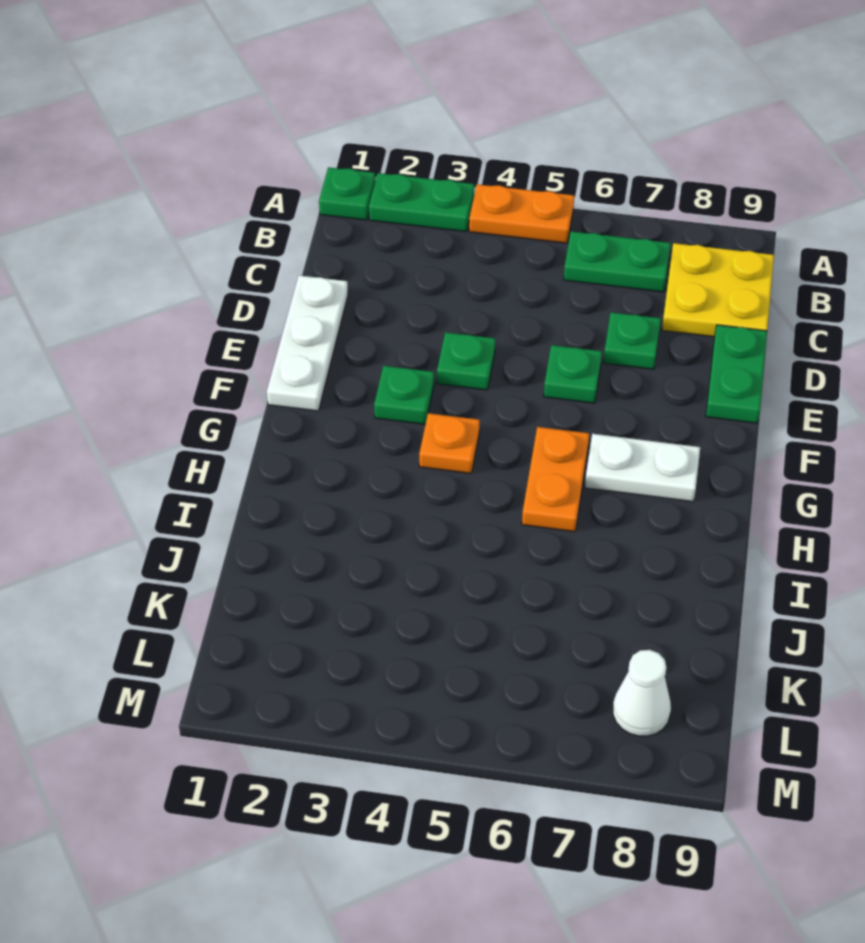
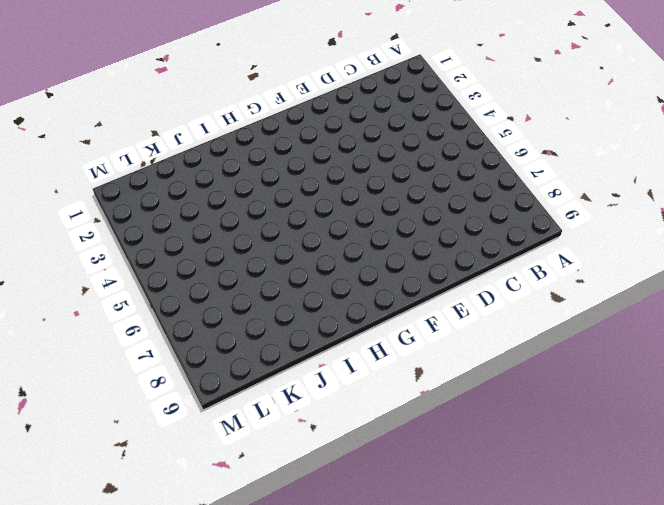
none -> green 1x1 plate [319,167,375,220]
none -> green 1x2 plate [369,173,474,232]
none -> orange 1x2 plate [469,184,574,243]

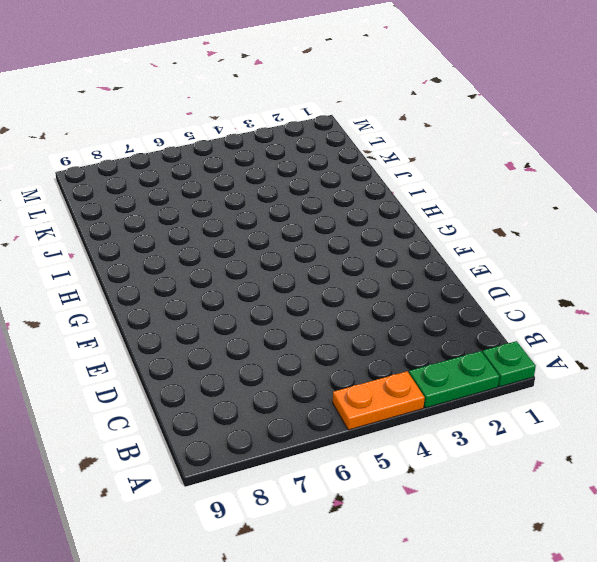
none -> green 1x2 plate [564,231,671,292]
none -> yellow 2x2 plate [662,243,774,337]
none -> white 1x3 plate [267,275,348,411]

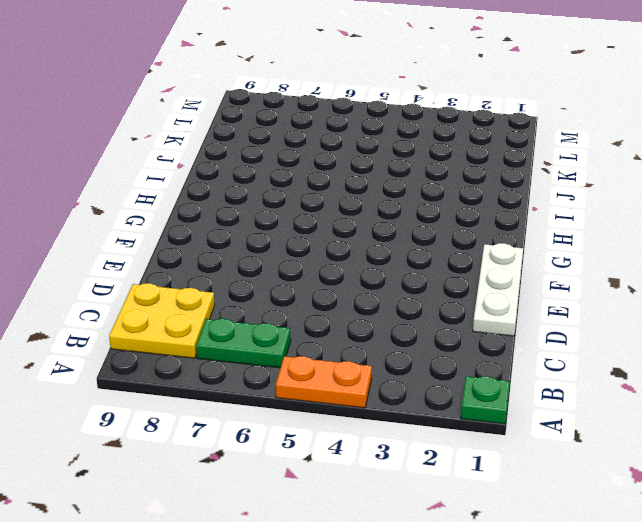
none -> green 1x2 plate [369,173,474,232]
none -> green 1x1 plate [604,312,661,369]
none -> green 1x2 plate [706,325,767,423]

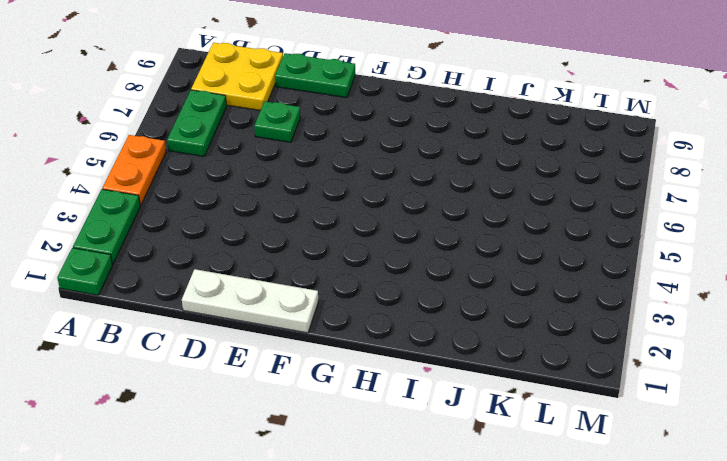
none -> green 1x1 plate [437,332,495,390]
none -> green 1x1 plate [544,345,602,403]
none -> green 1x1 plate [374,366,434,424]

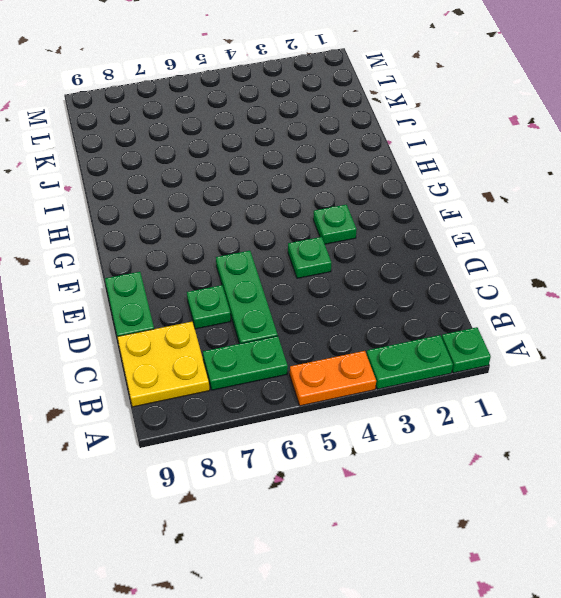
green 1x3 plate [216,251,278,344] -> green 1x1 plate [544,345,602,403]
none -> white 1x3 plate [267,275,348,411]
none -> orange 1x1 plate [419,413,480,473]
none -> orange 1x2 plate [522,427,589,532]

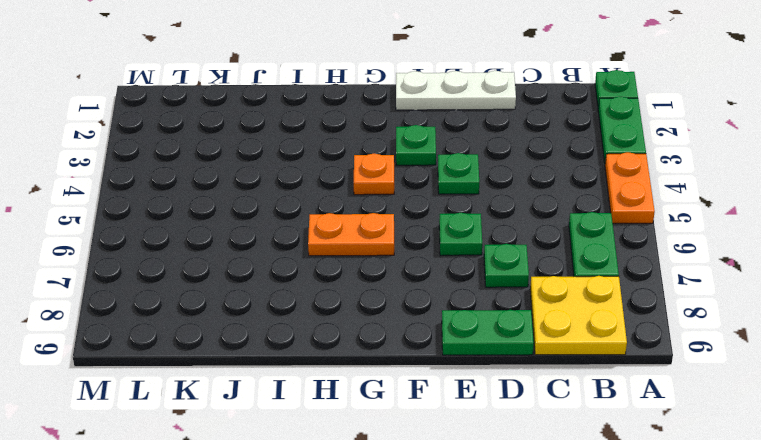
none -> white 1x2 plate [585,434,700,502]
none -> white 1x1 cone [613,650,671,736]

